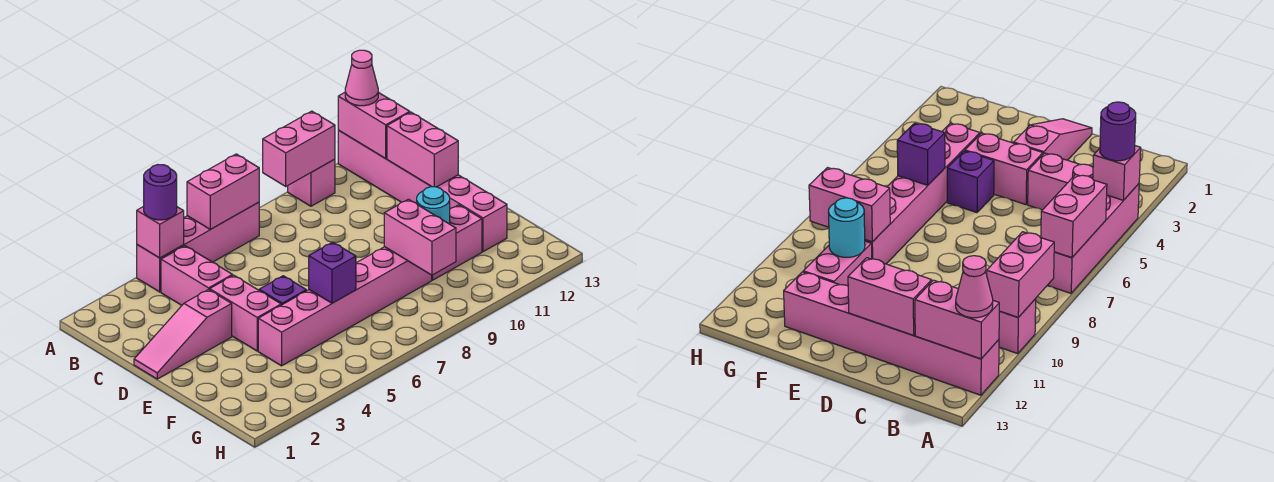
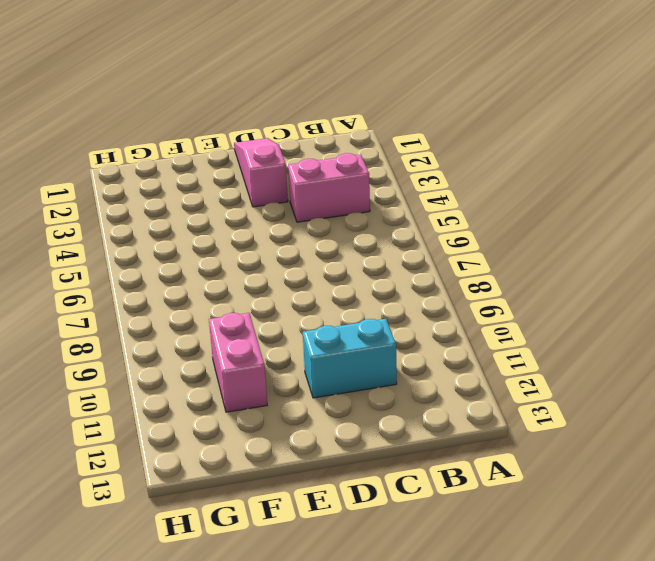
cyan 1x2 brick [303,319,397,398] -> none
none -> pink 1x4 brick [137,202,259,292]
none -> pink 1x1 brick [288,159,335,206]
none -> pink 1x6 brick [338,130,507,252]

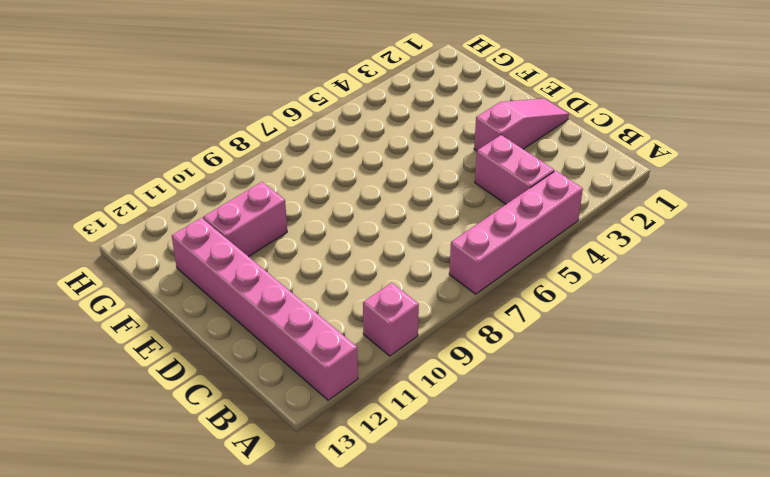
none -> pink 1x2 brick [210,275,281,351]
none -> purple 1x1 brick [259,276,306,305]
none -> pink 1x6 brick [258,247,432,366]

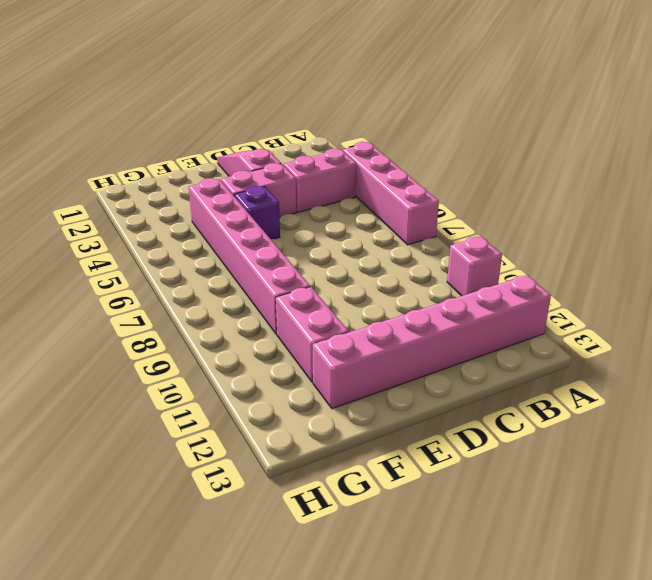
none -> pink 1x1 brick [137,206,184,258]
none -> pink 1x2 brick [187,154,259,229]
none -> pink 1x2 brick [263,111,335,186]

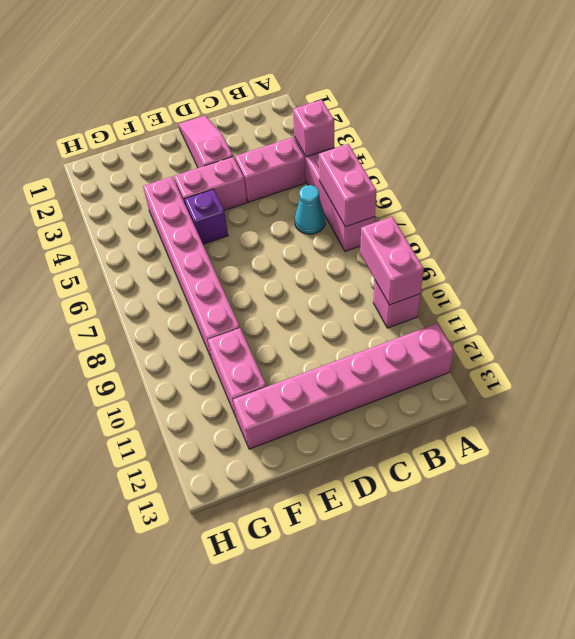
cyan 1x1 cone [295,185,325,234] -> none
none -> pink 1x2 brick [338,92,410,159]
none -> pink 1x2 brick [387,112,458,187]
none -> purple 1x1 brick [309,242,356,303]

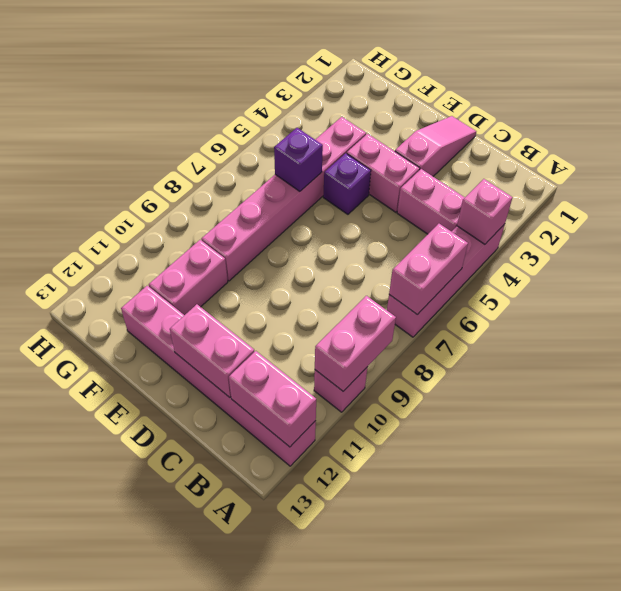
none -> pink 1x2 brick [384,199,456,275]
none -> cyan 1x1 round brick [417,187,450,224]
none -> purple 1x1 round brick [144,165,177,220]

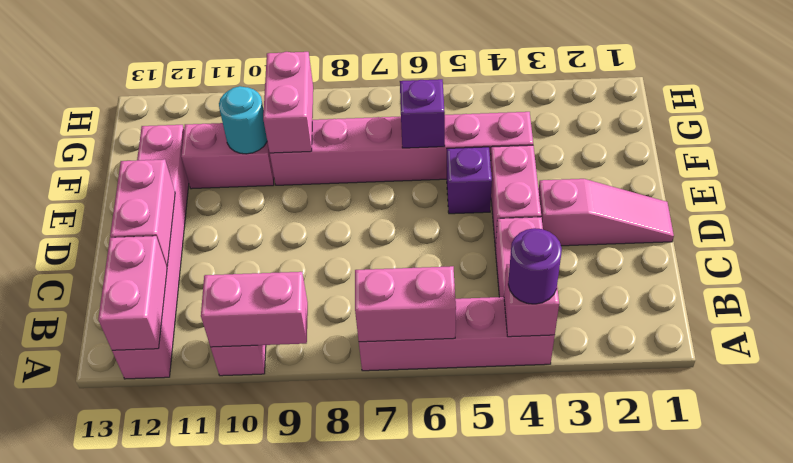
none -> pink 1x1 cone [345,50,378,106]

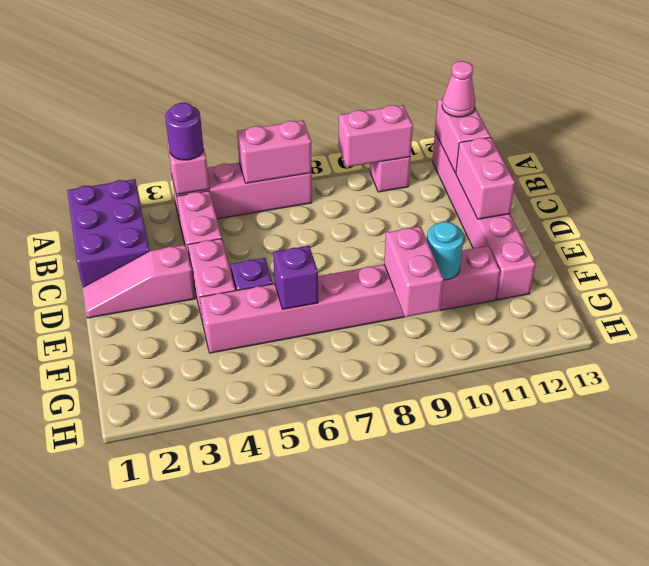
purple 2x3 brick [67,179,149,287] -> none

